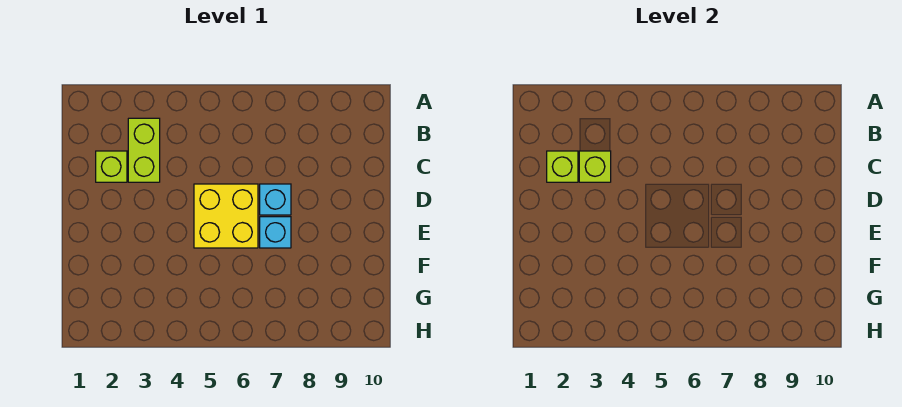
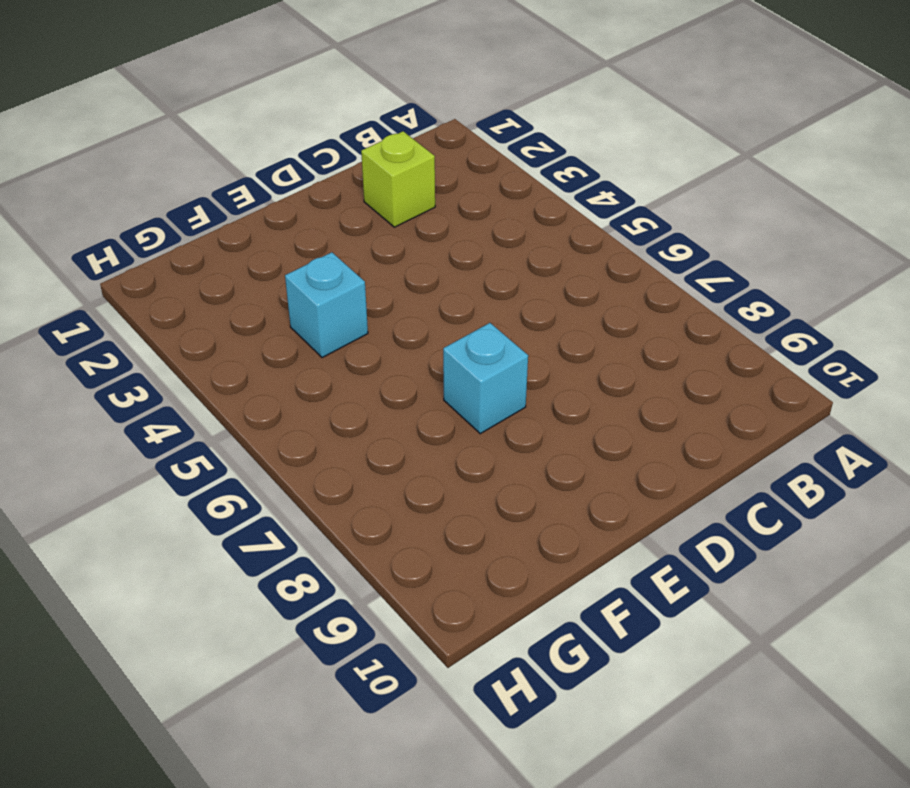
cyan 1x1 brick [285,252,368,358] -> cyan 1x1 brick moved to [260,184,291,215]
none -> lime 1x2 brick [128,118,160,182]
none -> yellow 2x2 brick [194,184,258,248]

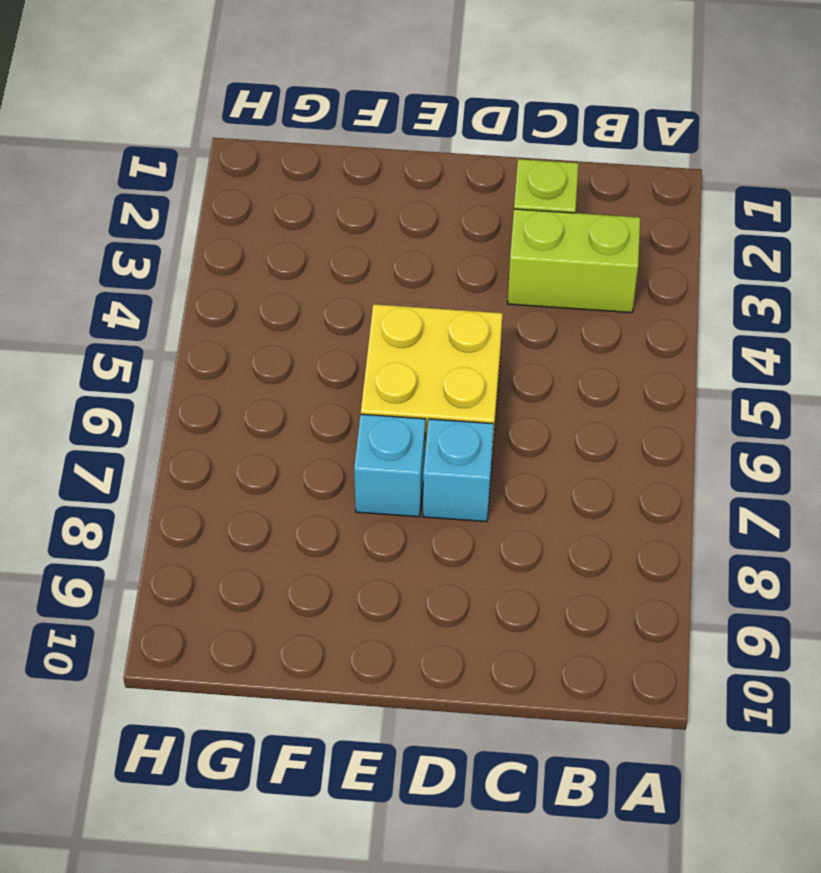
none -> lime 1x1 brick [547,151,578,182]
none -> lime 1x1 brick [579,151,611,182]

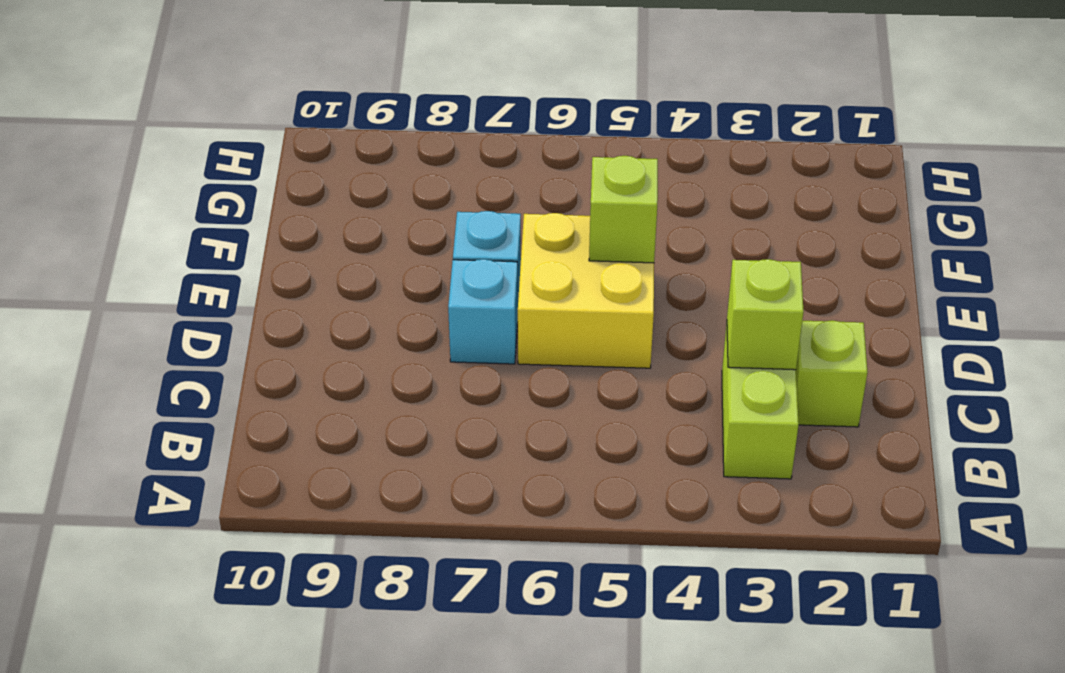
lime 1x1 brick [589,156,658,263] -> lime 1x1 brick moved to [547,151,578,182]

